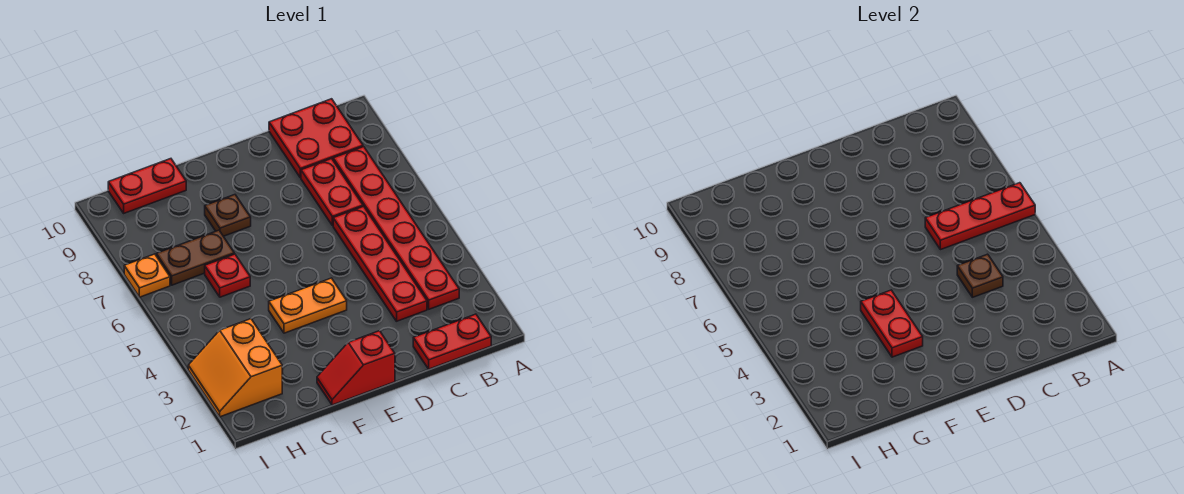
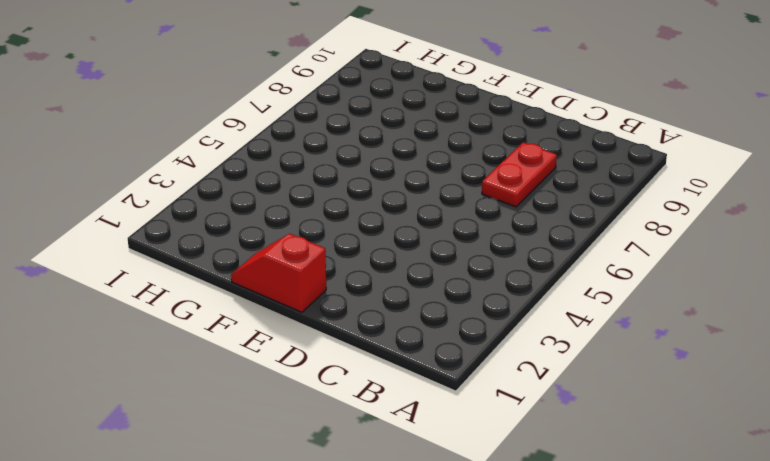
none -> red 1x2 plate [413,314,491,369]
none -> red 1x6 plate [333,147,459,309]
none -> red 2x2 plate [269,99,363,178]

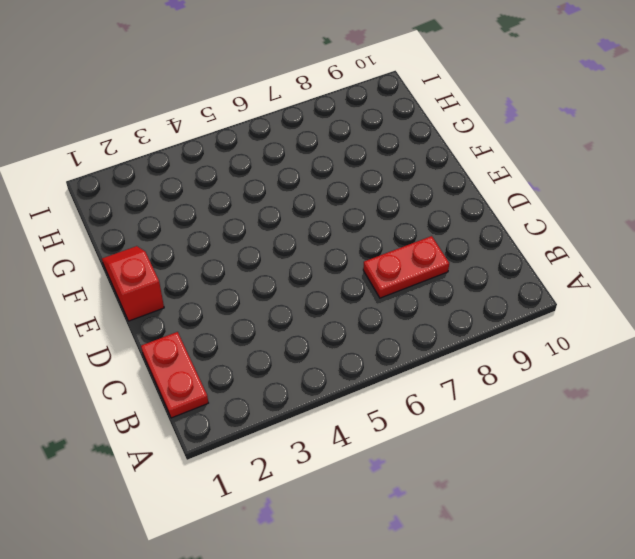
none -> red 1x6 plate [333,147,459,309]
none -> red 2x2 plate [269,99,363,178]
none -> red 1x4 plate [333,206,427,321]

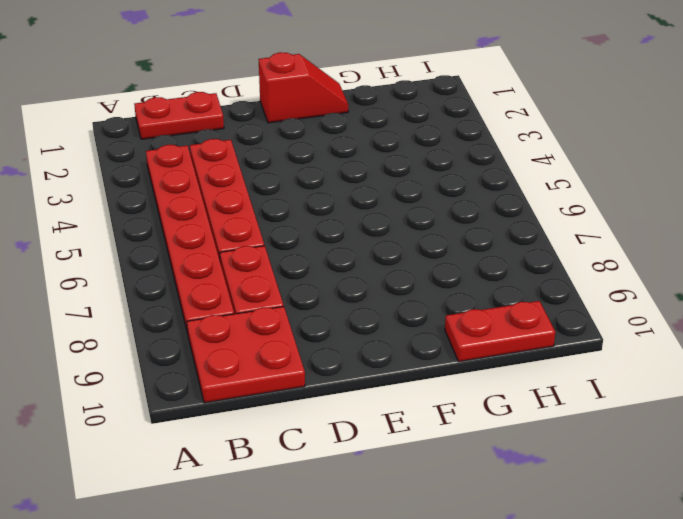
none -> orange 1x2 plate [269,278,347,333]
none -> brown 1x1 plate [205,195,251,236]
none -> red 1x1 plate [205,254,250,297]

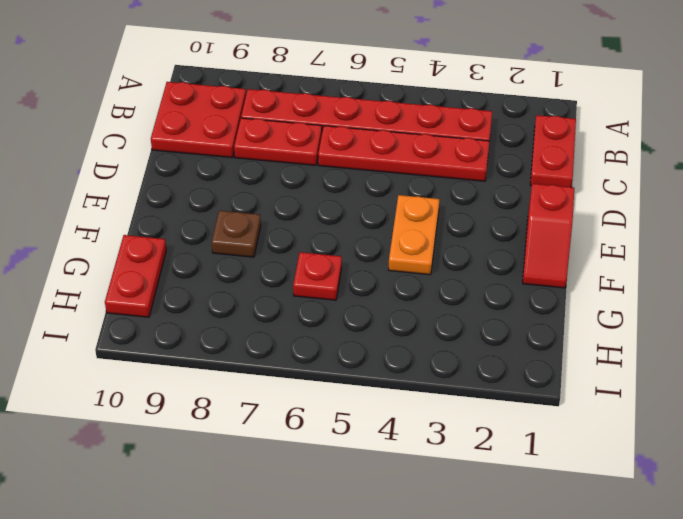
none -> brown 1x2 plate [156,230,234,285]
none -> orange 2x2 slope [188,319,282,417]
none -> orange 1x1 plate [124,254,170,297]

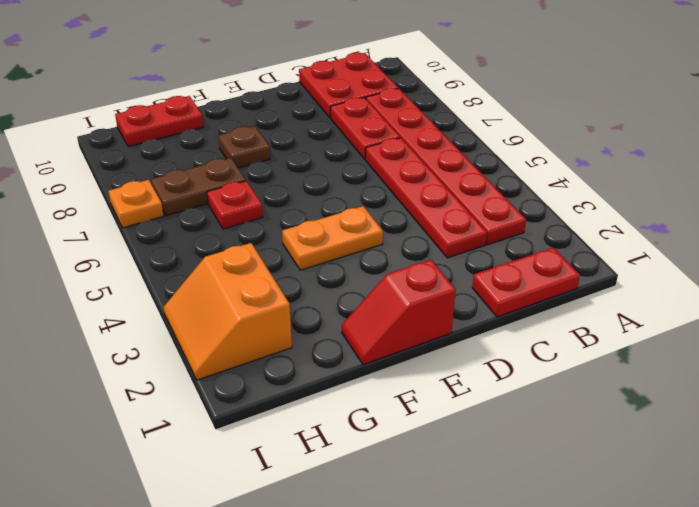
none -> red 1x3 plate [925,183,1035,250]
none -> brown 1x1 plate [957,254,1003,297]
none -> red 1x2 plate [861,290,923,357]

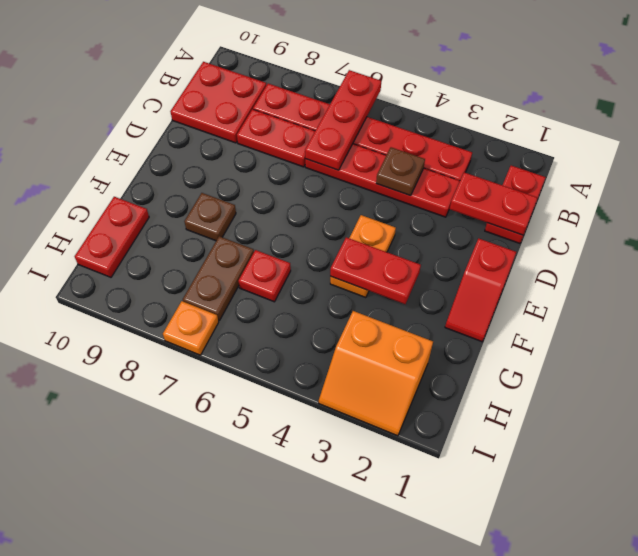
red 1x2 plate [450,172,538,235] -> none

